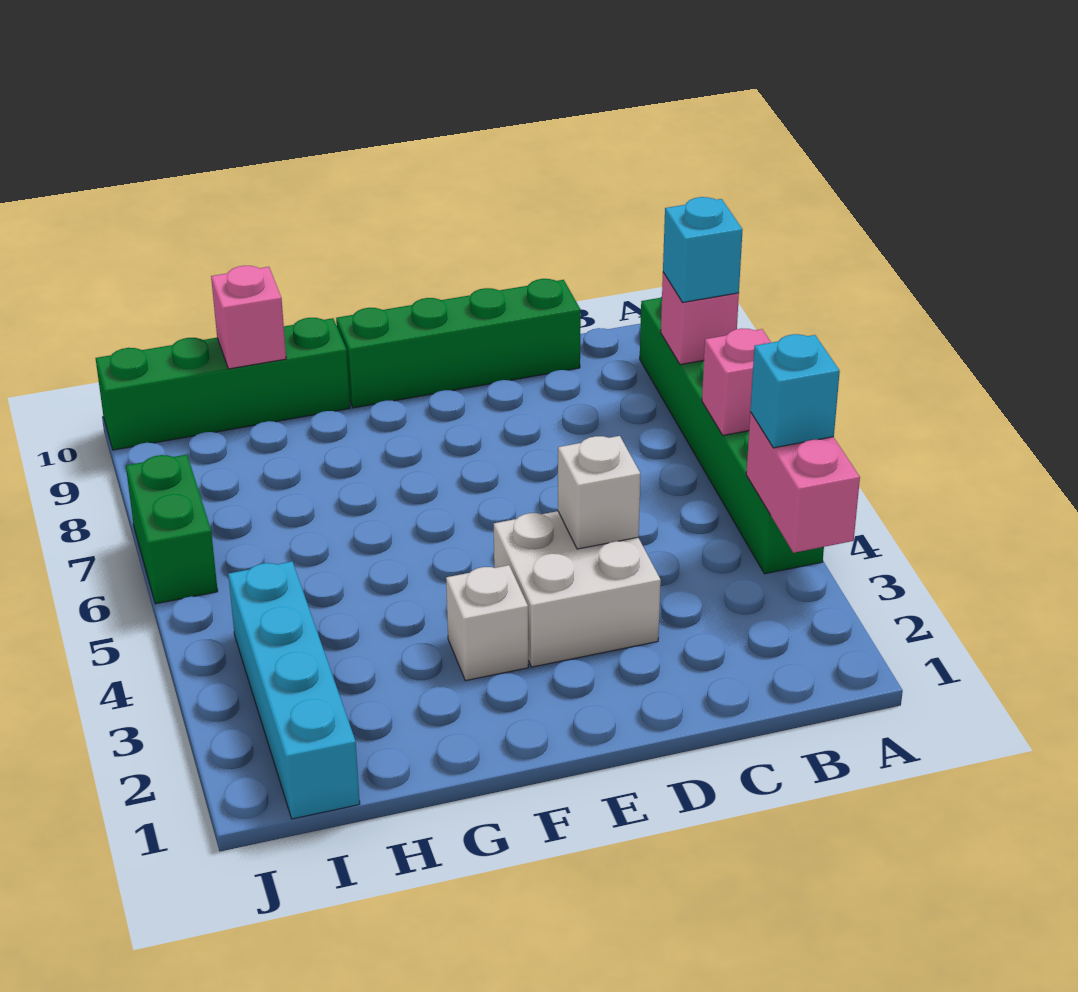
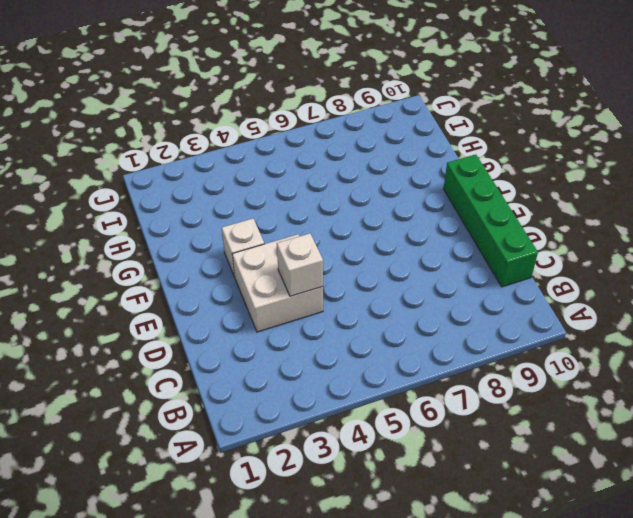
none -> green 1x6 brick [640,297,824,574]
none -> green 1x4 brick [96,318,350,450]
none -> cyan 1x4 brick [228,561,360,819]

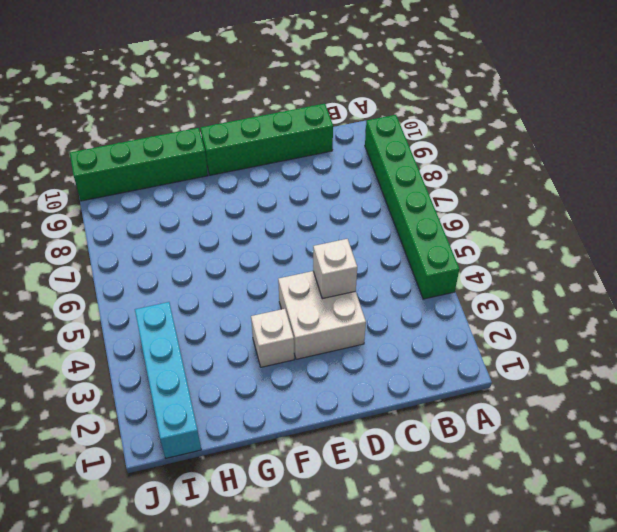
none -> green 1x2 brick [126,455,218,604]
none -> pink 1x2 brick [746,412,860,553]
none -> pink 1x1 brick [702,328,771,435]

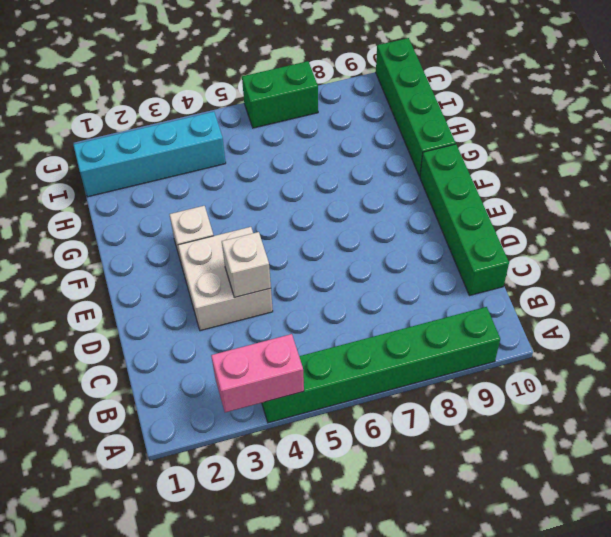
none -> pink 1x1 brick [702,328,771,435]
none -> pink 1x1 brick [661,272,739,365]
none -> pink 1x1 brick [211,266,286,369]

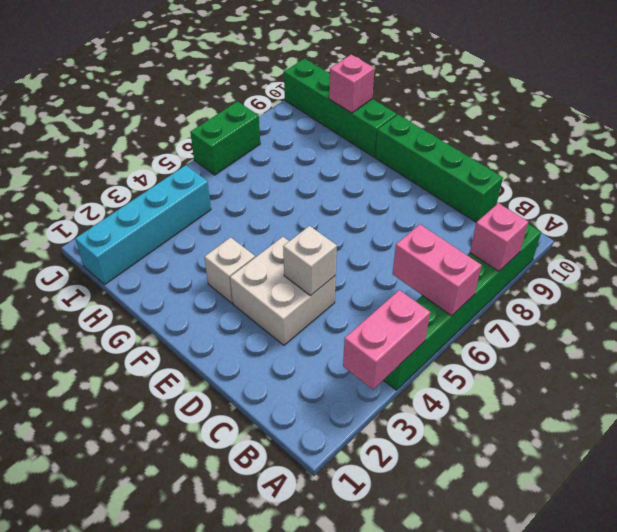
pink 1x2 brick [392,224,481,316] -> pink 1x1 brick [702,328,771,435]
none -> cyan 1x1 brick [750,334,840,448]
none -> cyan 1x1 brick [663,197,743,303]

